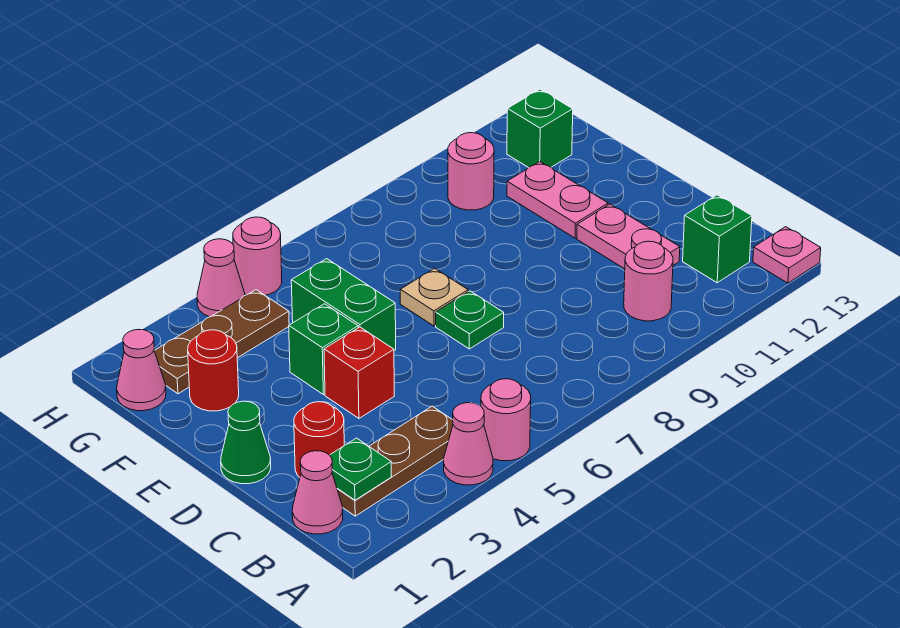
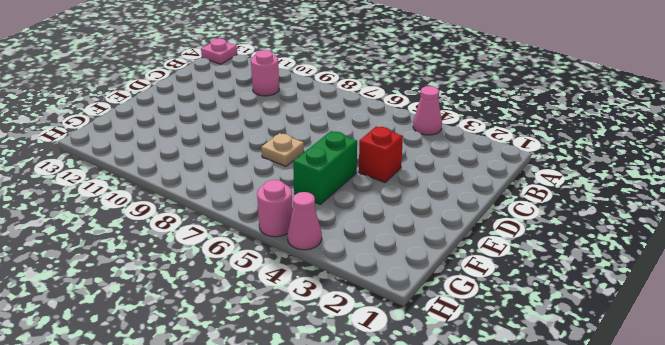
none -> pink 1x1 round brick [481,379,531,461]
none -> pink 1x1 cone [292,451,343,534]
none -> brown 1x3 plate [337,406,453,516]

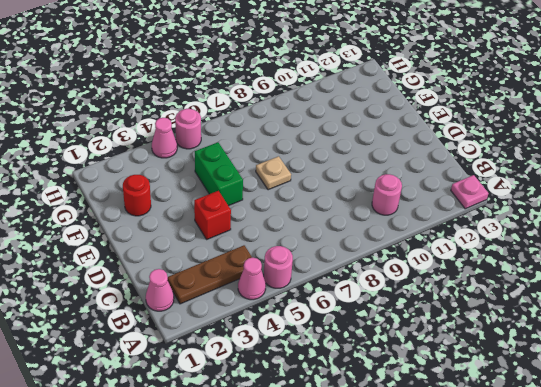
none -> green 1x1 brick [683,195,752,283]
none -> red 1x1 round brick [294,402,344,477]
none -> pink 1x2 plate [577,204,680,269]

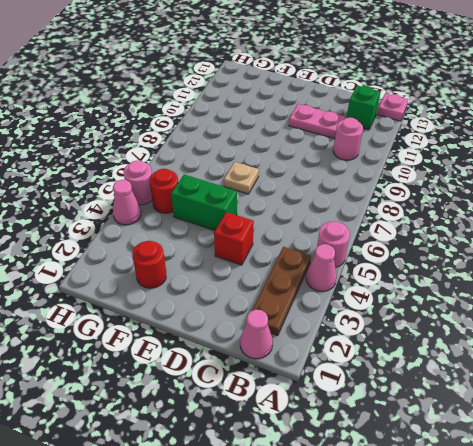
red 1x1 round brick [150,169,178,213] -> red 1x1 round brick moved to [294,402,344,477]
none -> green 1x1 cone [221,401,271,484]
none -> green 1x1 plate [436,291,504,349]
none -> green 1x1 brick [289,304,358,395]

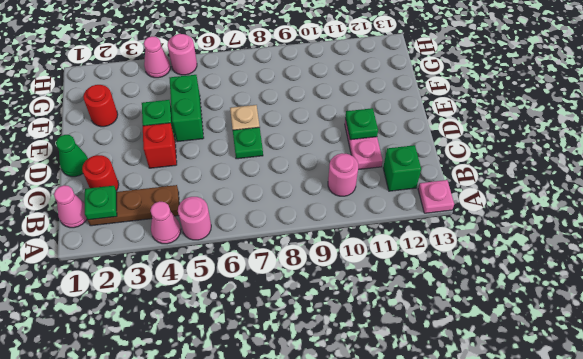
green 1x1 plate [345,108,378,140] -> none
none -> pink 1x2 plate [507,162,608,238]
none -> pink 1x1 cone [117,329,166,411]
none -> brown 1x3 plate [154,290,289,394]

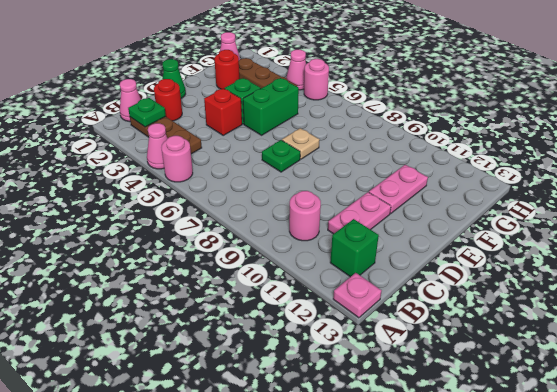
none -> pink 1x1 round brick [448,133,494,210]
none -> green 1x1 brick [507,89,573,168]

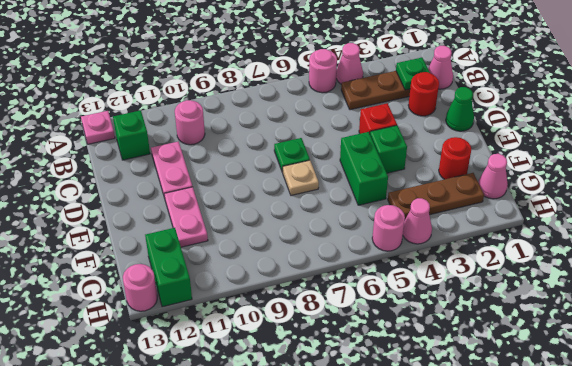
green 1x2 brick [145,228,192,307] -> green 1x1 brick [507,89,573,168]
pink 1x1 round brick [123,264,157,311] -> pink 1x1 round brick moved to [448,133,494,210]

